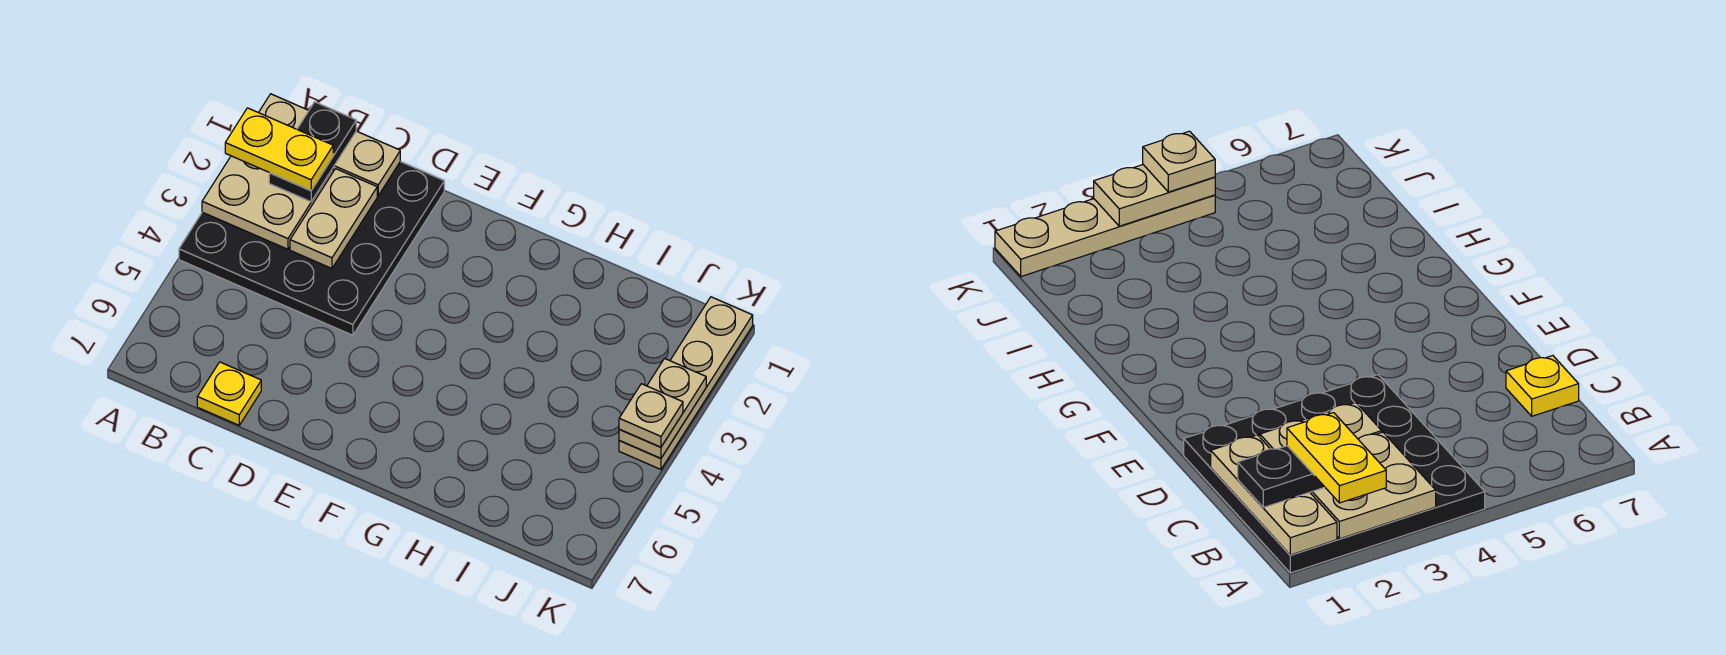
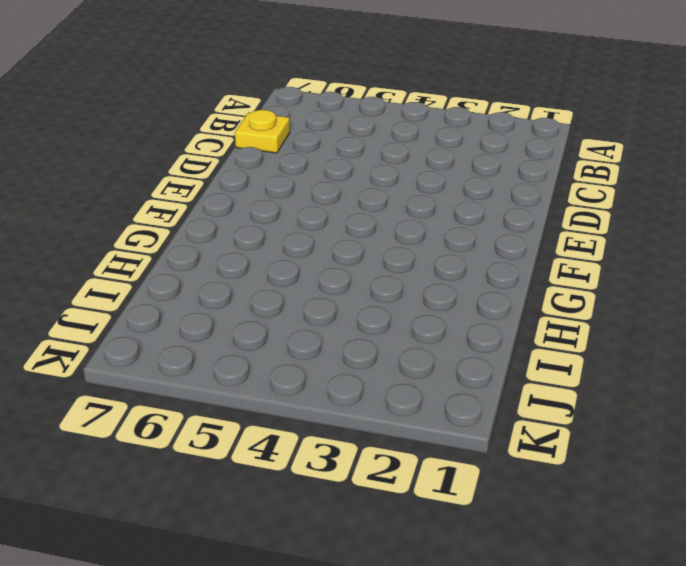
none -> black 4x4 plate [179,162,444,335]
none -> tan 1x4 plate [619,297,753,469]

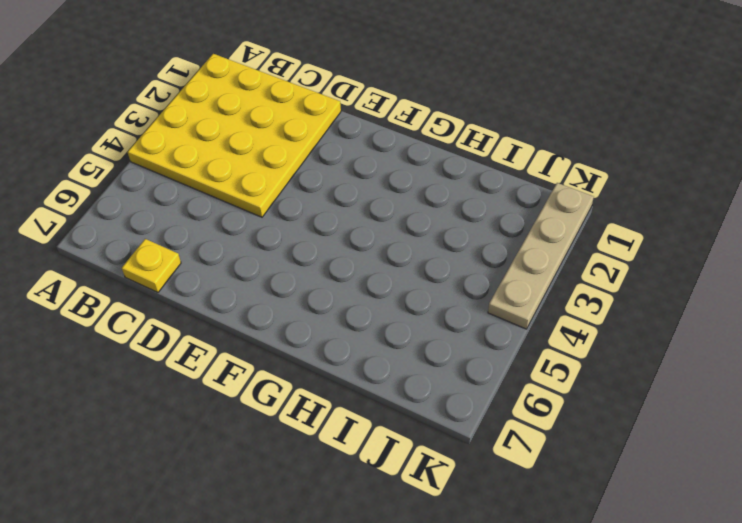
yellow 4x4 plate [128,54,341,217] -> black 4x4 plate [179,162,444,335]
none -> tan 1x3 plate [259,94,400,195]
none -> tan 2x2 plate [202,156,333,249]

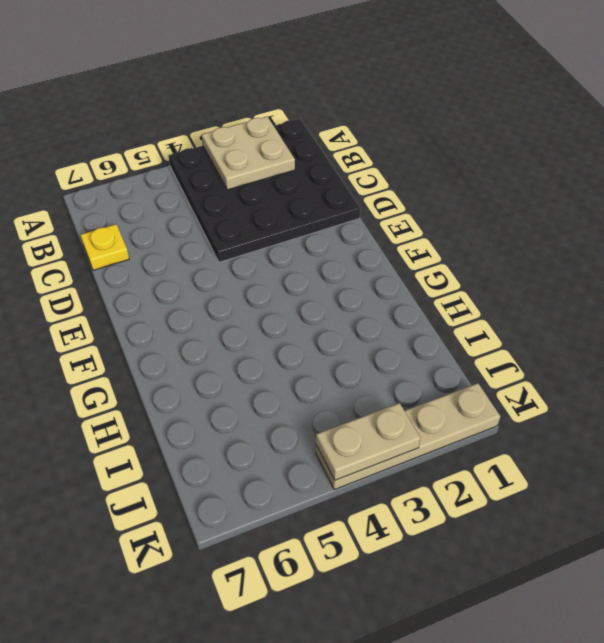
none -> tan 1x3 plate [259,94,400,195]
none -> tan 1x2 plate [290,169,377,268]

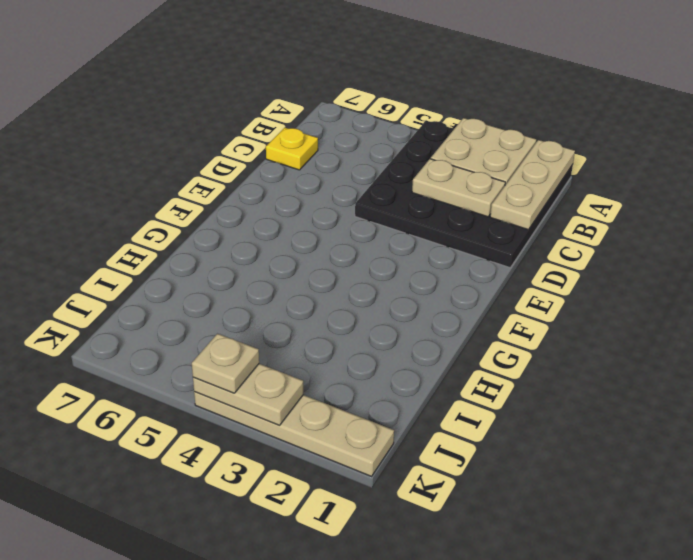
none -> black 1x2 plate [269,102,356,202]
none -> yellow 1x2 plate [225,108,333,191]

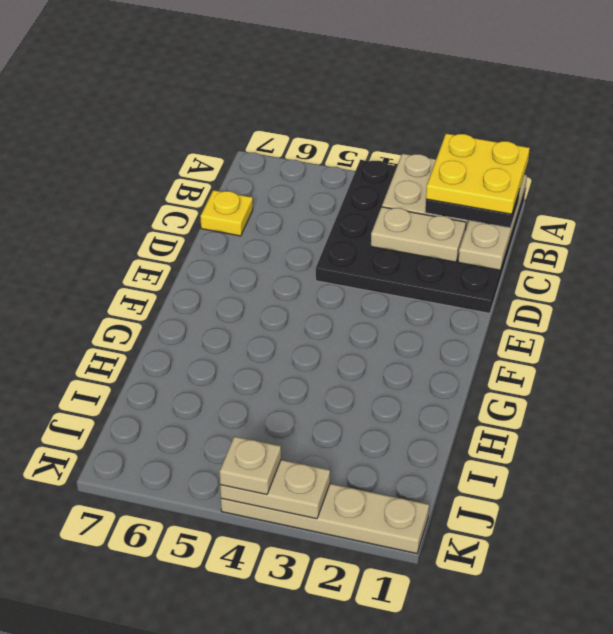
yellow 2x2 plate [426,134,530,214] -> yellow 1x2 plate [225,108,333,191]

